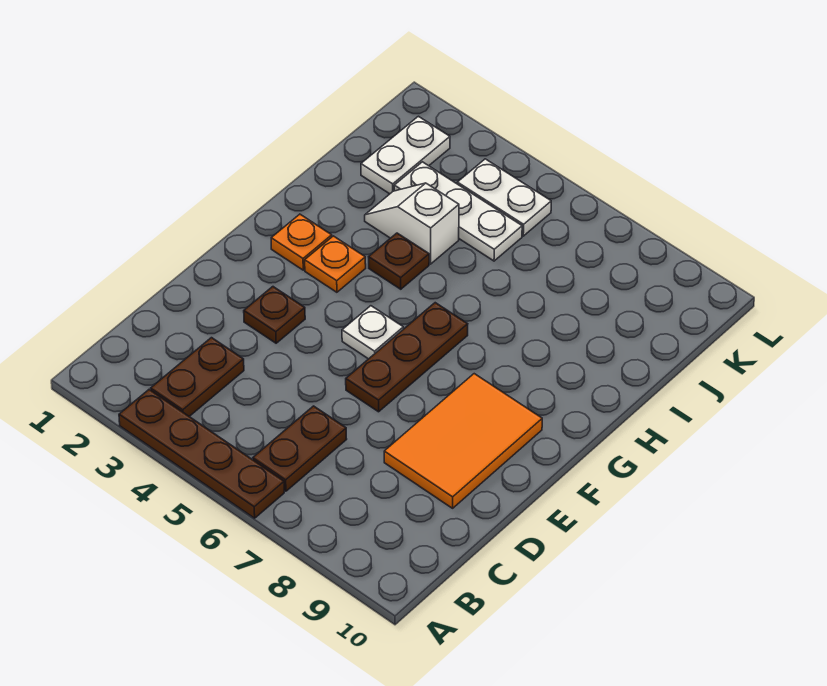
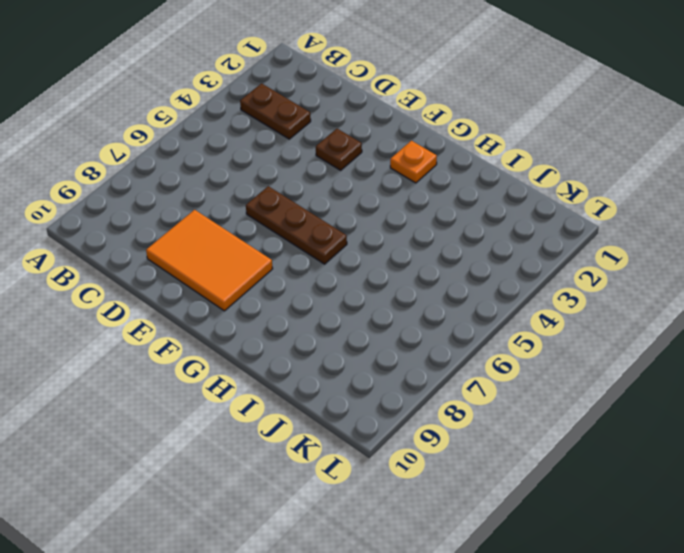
none -> brown 1x4 plate [119,390,284,518]
none -> brown 1x2 plate [253,406,347,491]
none -> white 1x1 plate [342,306,403,359]

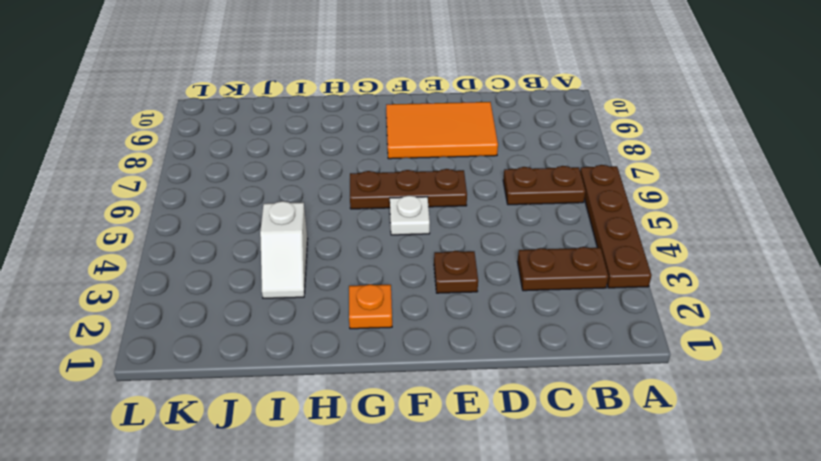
none -> orange 1x1 plate [305,236,366,292]
none -> brown 1x1 plate [369,233,429,289]
none -> white 1x2 plate [361,116,450,194]

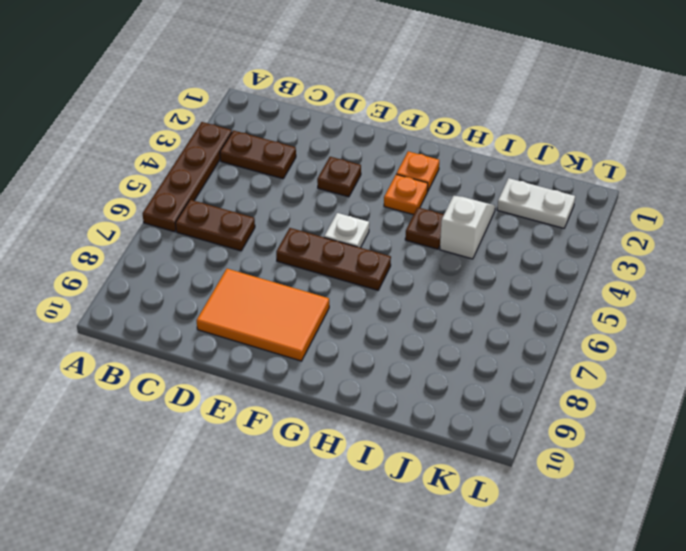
none -> white 1x3 plate [394,162,522,261]
none -> white 1x2 plate [457,159,551,236]

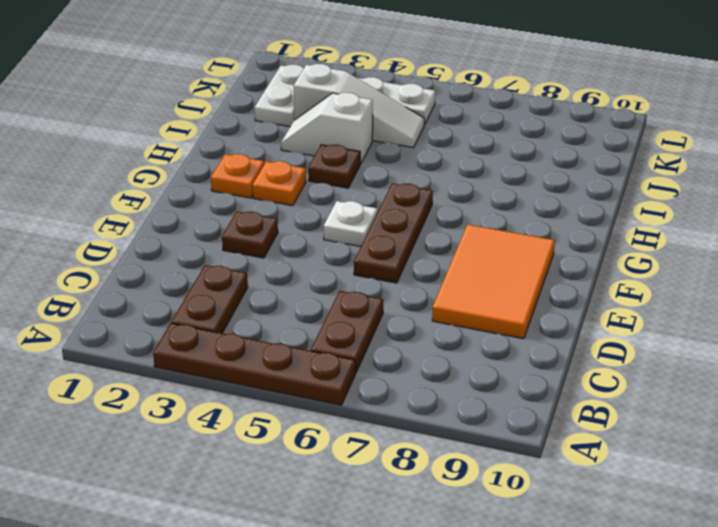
white 1x3 slope [294,64,424,148] -> white 1x3 plate [394,162,522,261]

